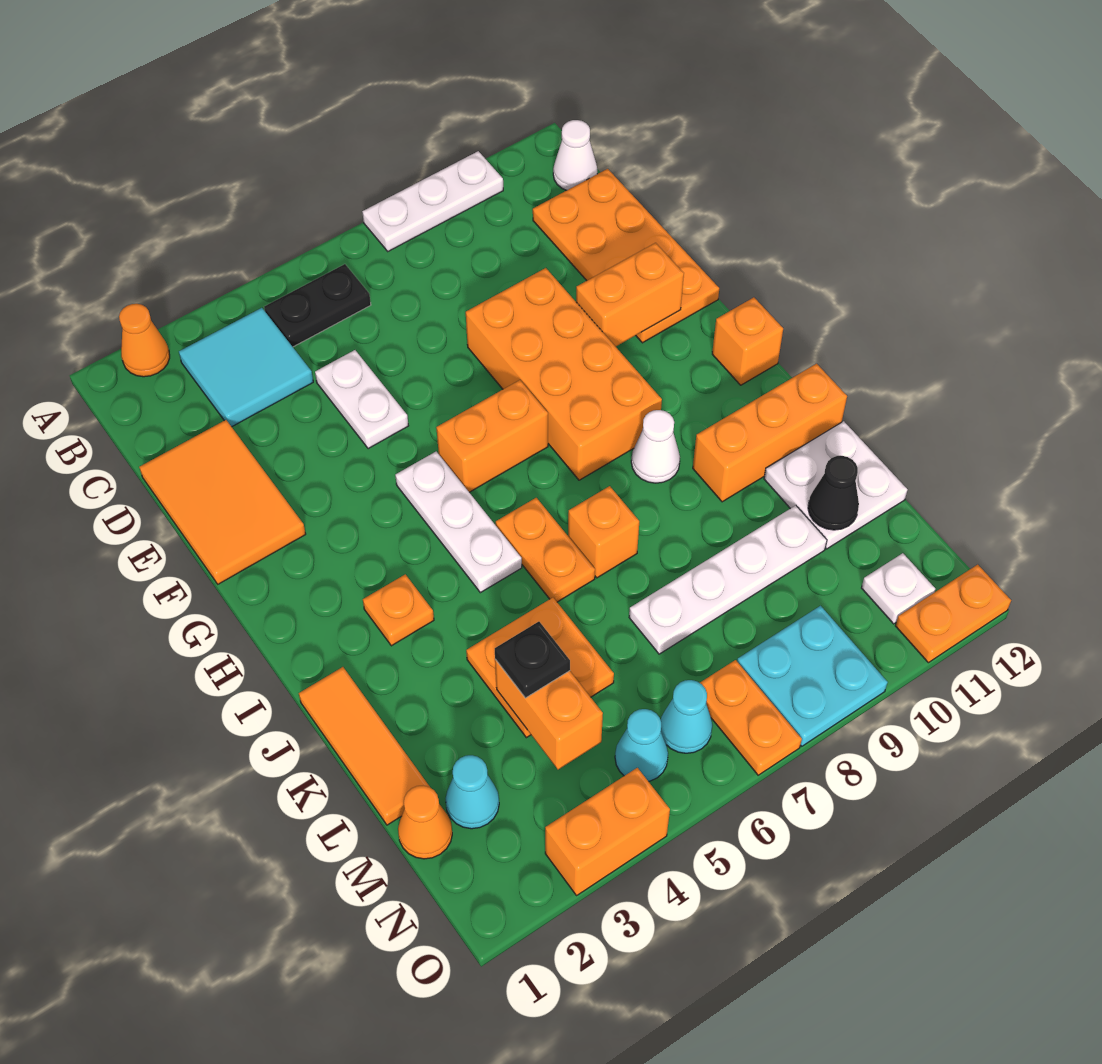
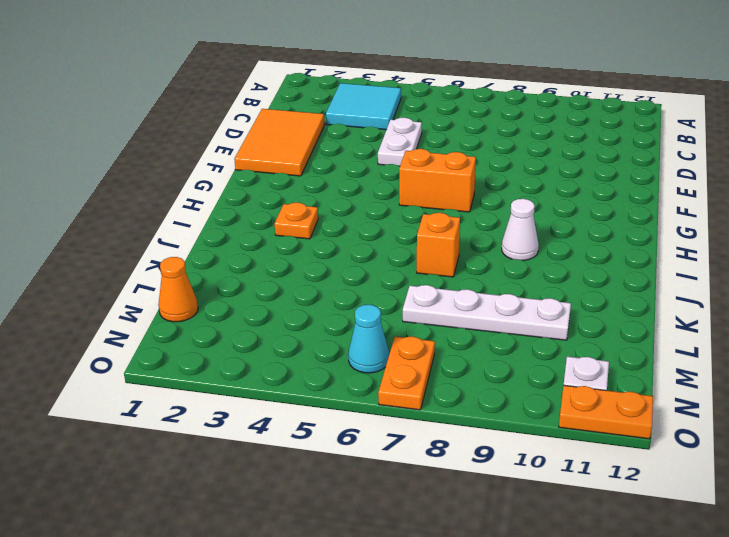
none -> orange 1x1 cone [119,304,170,377]
none -> white 1x3 plate [362,151,503,251]
none -> black 1x2 plate [264,264,371,347]
none -> white 1x1 cone [553,120,597,190]

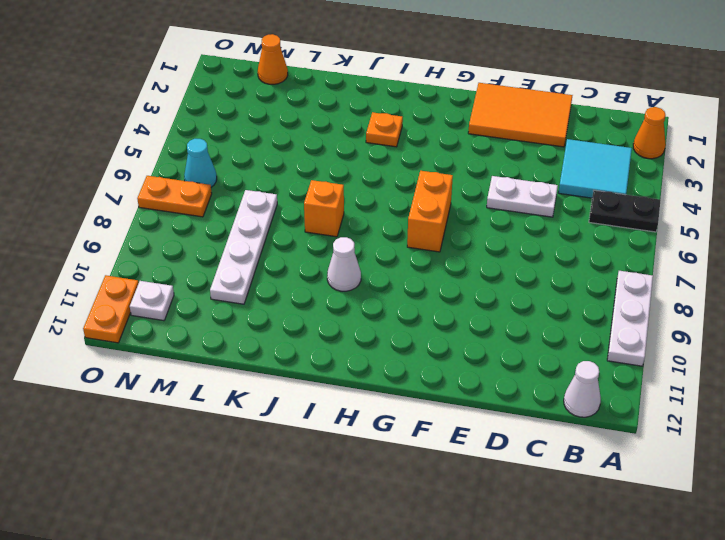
black 1x2 plate [589,190,661,232] -> black 1x2 plate turned to [264,264,371,347]
none -> orange 2x4 plate [533,169,719,343]
none -> orange 2x4 brick [466,268,662,480]
none -> white 1x3 plate [395,452,522,593]
none -> orange 1x1 brick [712,297,783,385]

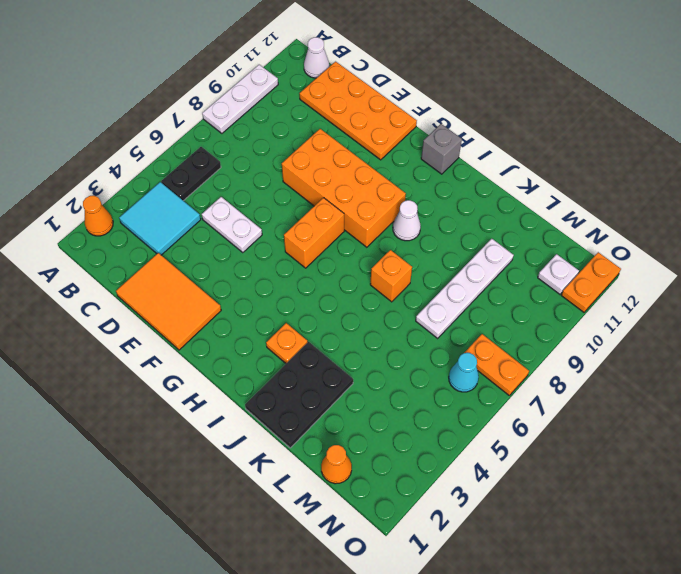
grey 1x1 brick [421,124,462,174] -> orange 1x1 brick [712,297,783,385]
black 2x3 plate [245,342,353,448] -> orange 1x3 tile [299,667,430,825]
none -> white 1x3 plate [395,452,522,593]
none -> orange 1x2 plate [496,498,595,602]
none -> orange 1x3 brick [693,364,847,502]
none -> orange 2x2 plate [466,598,614,738]

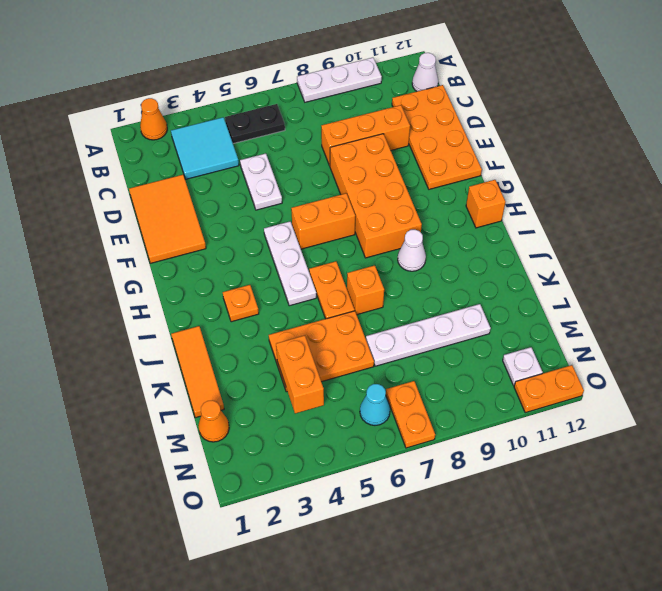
orange 1x3 brick [321,105,410,166] -> orange 1x3 brick moved to [693,364,847,502]
orange 2x3 plate [269,311,374,392] -> orange 2x2 plate [466,598,614,738]
none -> white 2x2 plate [764,421,907,549]
none -> cyan 1x1 cone [446,755,499,829]
none -> cyan 1x1 cone [615,709,668,782]
none -> cyan 2x2 plate [737,606,888,746]

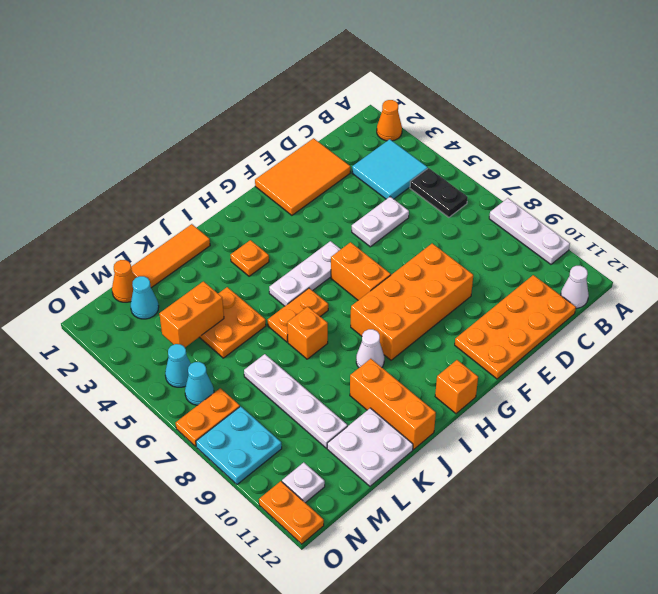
none -> orange 1x2 brick [545,768,670,895]
none -> orange 1x2 brick [576,243,684,347]
none -> black 1x1 cone [808,456,859,530]
none -> black 1x1 plate [495,622,570,698]

